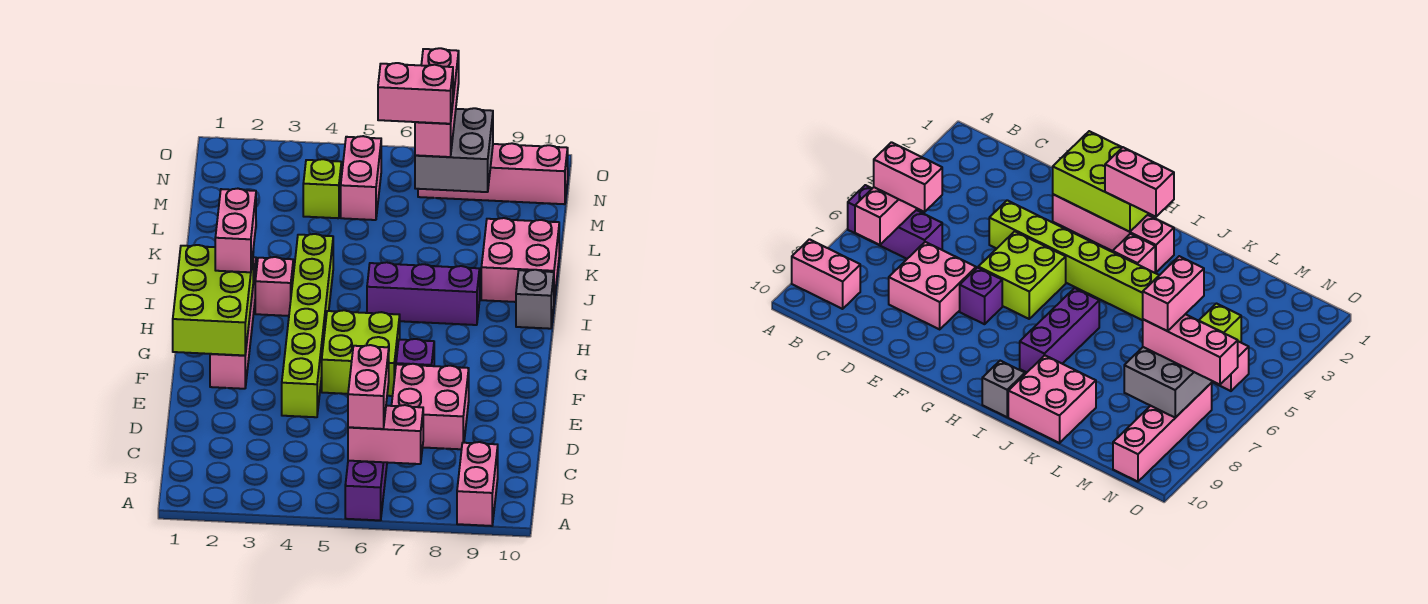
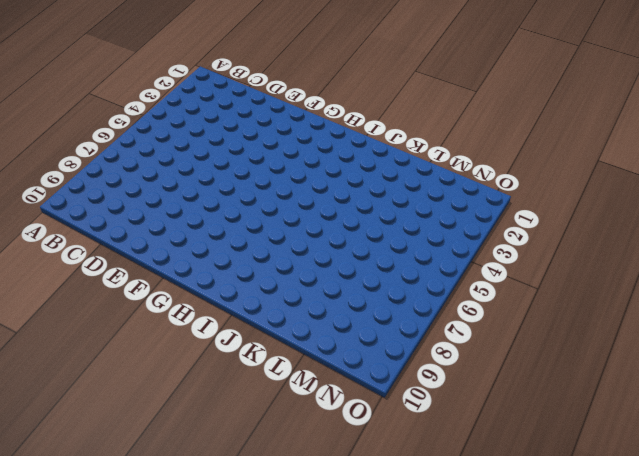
none -> purple 1x3 brick [345,461,387,520]
none -> pink 1x2 brick [457,442,498,526]
none -> pink 2x2 brick [392,364,469,449]

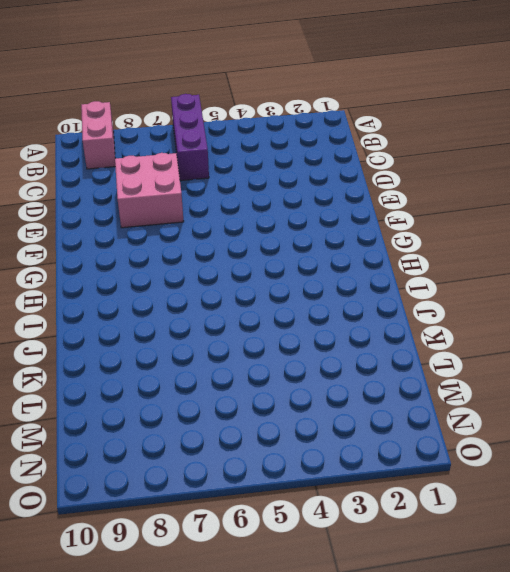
none -> lime 1x6 brick [282,234,333,417]
none -> pink 1x4 brick [210,257,256,389]
none -> lime 2x2 brick [322,310,400,396]

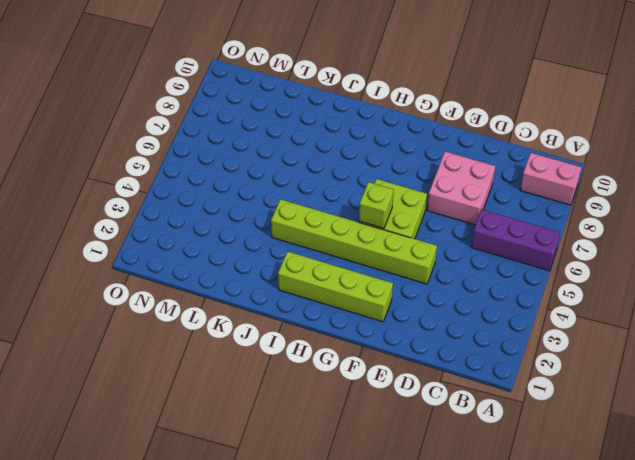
lime 1x4 brick [278,251,393,322] -> pink 1x4 brick [210,257,256,389]
lime 1x1 brick [359,182,394,228] -> lime 1x1 brick moved to [303,159,341,218]
none -> purple 1x1 brick [396,339,434,366]
none -> pink 1x1 brick [255,257,293,316]
none -> purple 1x3 brick [367,262,480,325]

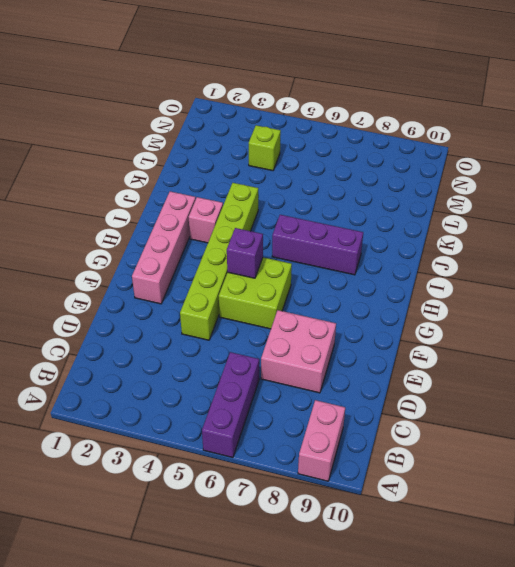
purple 1x1 brick [227,228,263,278] -> purple 1x1 brick moved to [396,339,434,366]
none -> grey 1x1 brick [516,270,554,329]
none -> pink 2x2 brick [481,218,559,302]
none -> pink 1x2 brick [341,136,381,220]

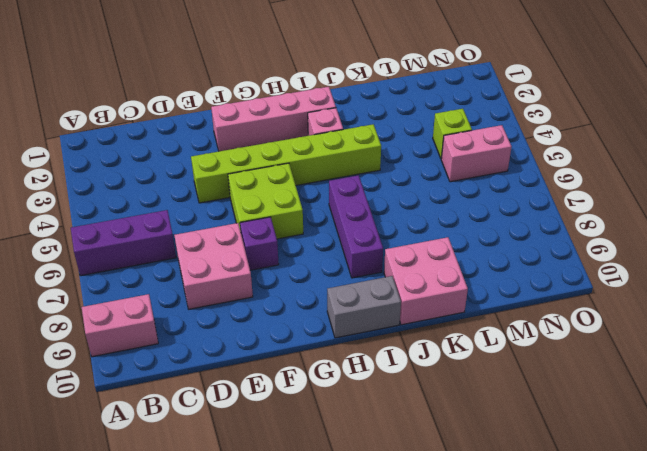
grey 1x2 brick [327,276,401,338] -> grey 1x1 brick [516,270,554,329]
none -> pink 1x4 brick [418,143,568,204]
none -> pink 1x2 brick [348,405,423,464]
none -> lime 2x3 brick [173,245,253,355]

